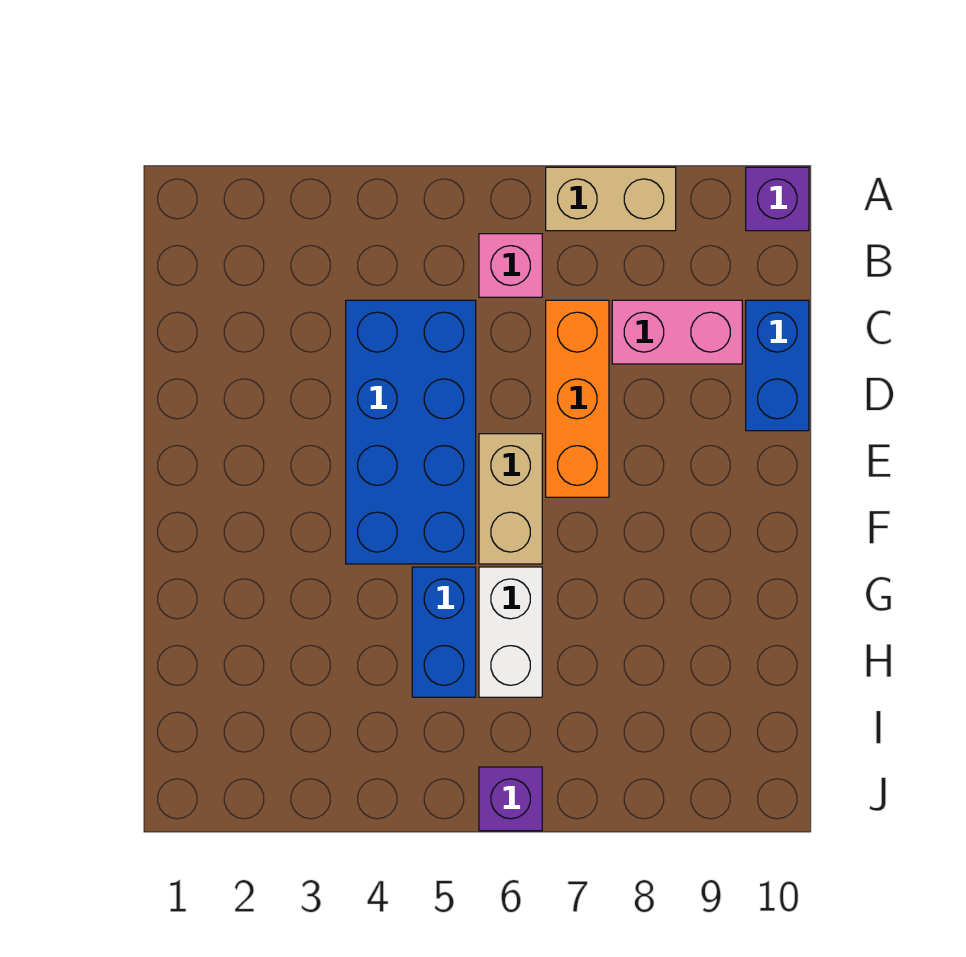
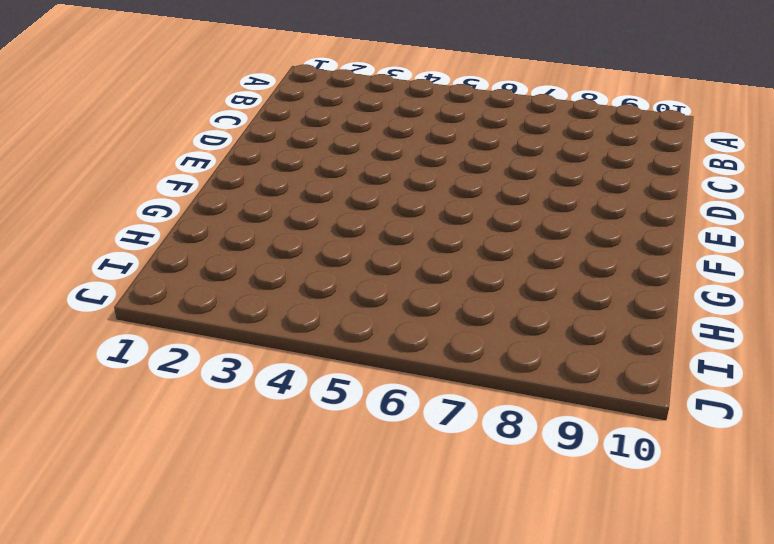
none -> tan 1x2 brick [546,167,676,231]
none -> purple 1x1 brick [746,167,809,231]

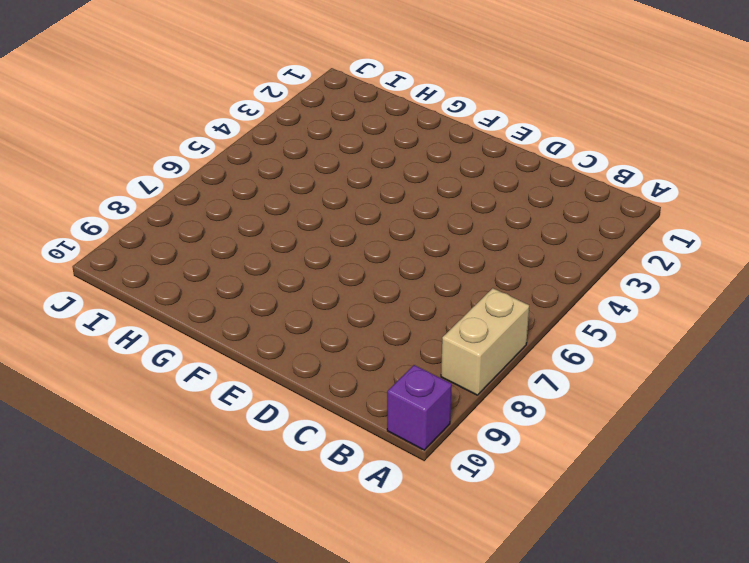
none -> pink 1x1 brick [479,234,542,297]
none -> blue 2x4 brick [346,300,476,564]

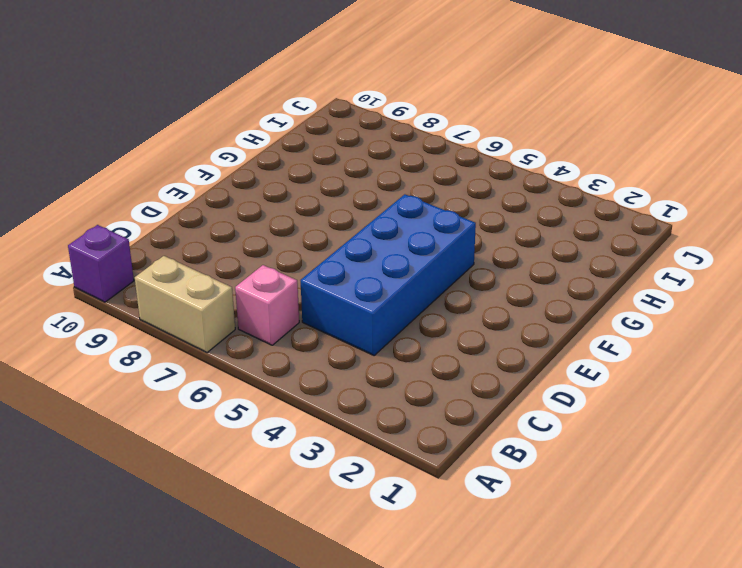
none -> orange 1x3 brick [546,300,609,497]
none -> pink 1x2 brick [612,300,742,364]

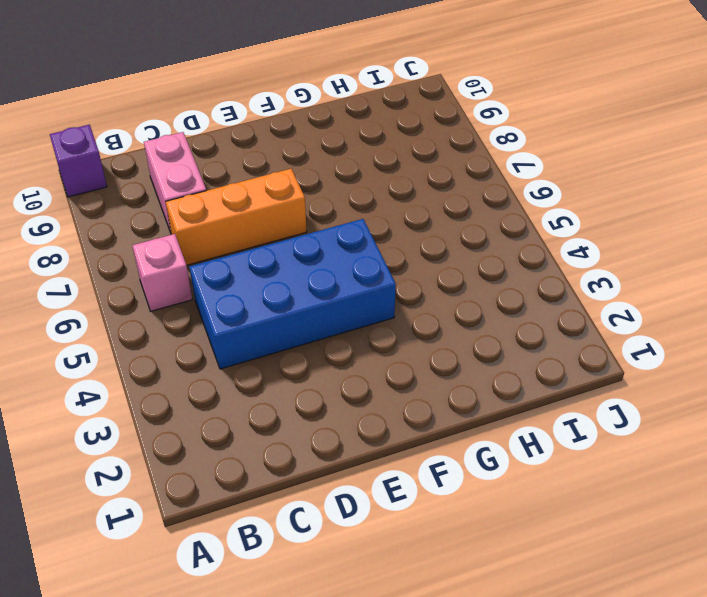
none -> tan 1x2 brick [546,167,676,231]
none -> blue 1x2 brick [746,300,809,431]

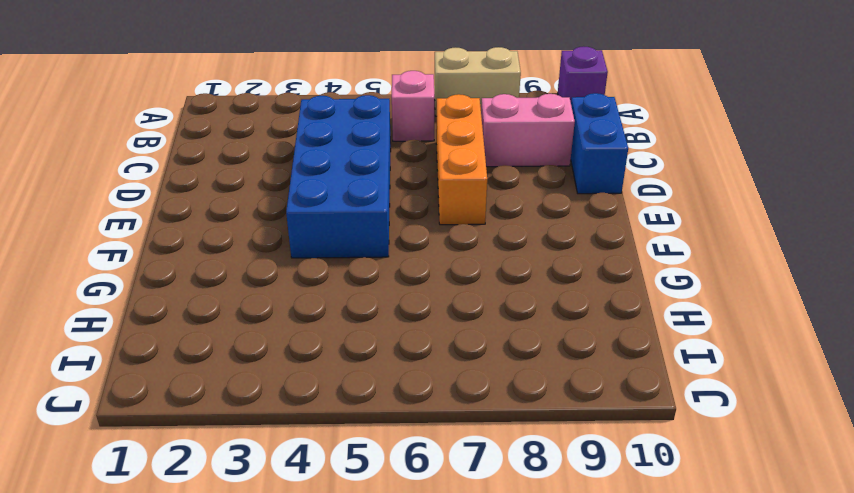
none -> tan 1x2 brick [479,434,542,564]
none -> blue 1x2 brick [412,567,476,697]

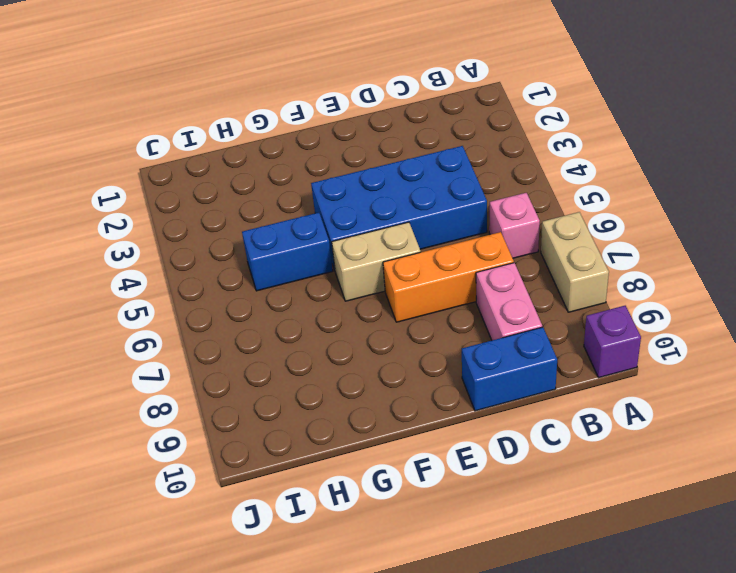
none -> white 1x2 brick [479,567,542,697]
none -> purple 1x1 brick [479,767,542,831]

